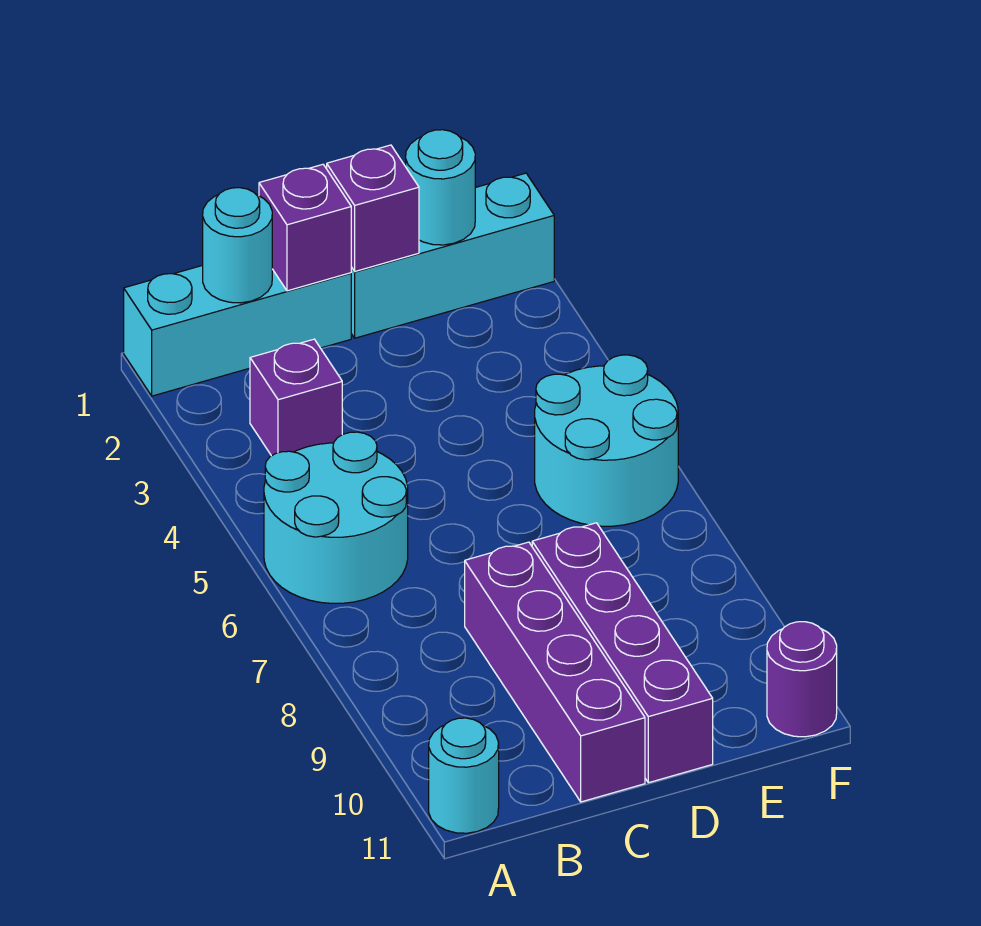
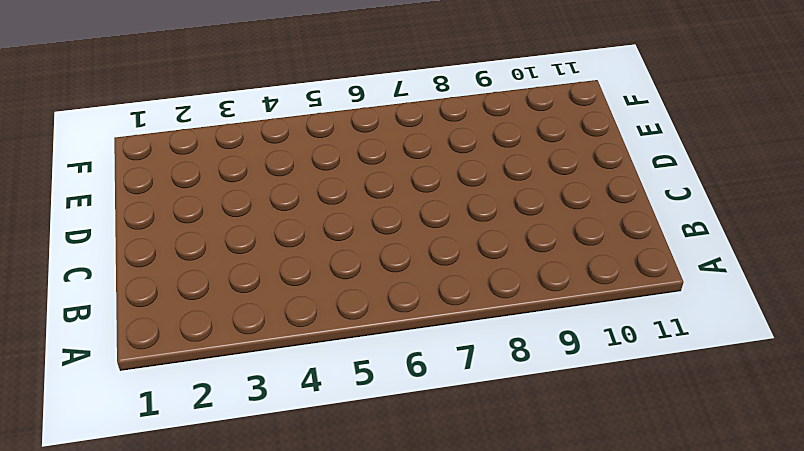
none -> cyan 1x3 brick [124,265,351,396]
none -> cyan 2x2 round brick [264,432,408,603]
none -> cyan 1x1 round brick [429,718,499,833]

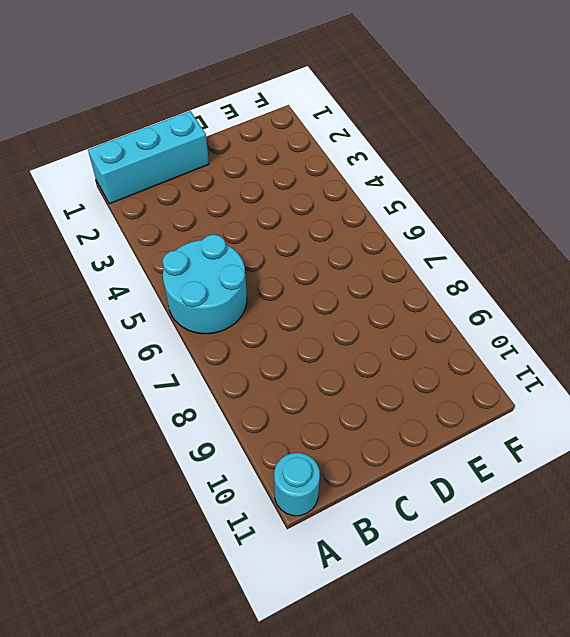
none -> purple 1x1 brick [250,339,342,456]
none -> purple 1x4 brick [465,542,645,802]
none -> cyan 1x3 brick [351,173,554,338]

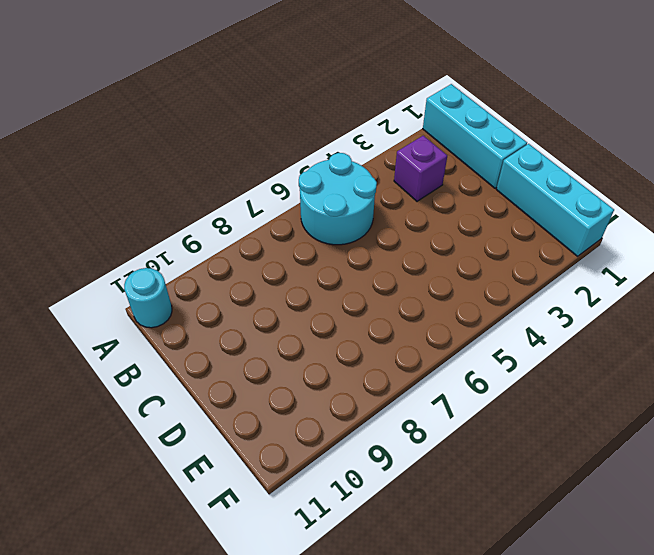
none -> purple 1x4 brick [465,542,645,802]
none -> purple 1x4 brick [532,523,713,783]
none -> cyan 2x2 round brick [535,355,678,526]

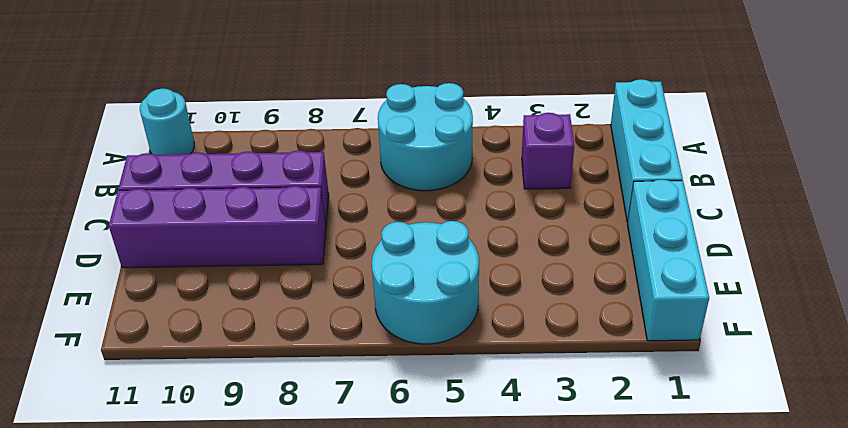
none -> purple 1x1 round brick [767,622,837,737]
none -> cyan 1x1 round brick [203,188,272,303]
none -> purple 1x1 brick [259,164,351,291]

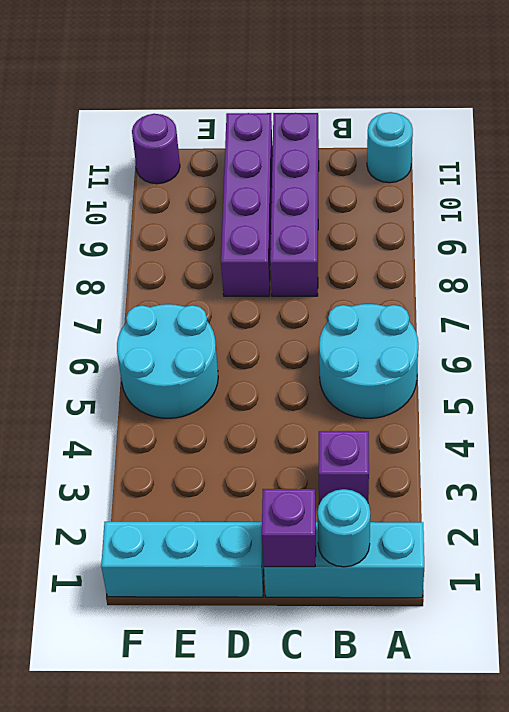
none -> purple 1x1 brick [327,145,419,271]
none -> cyan 1x1 round brick [406,130,475,245]

